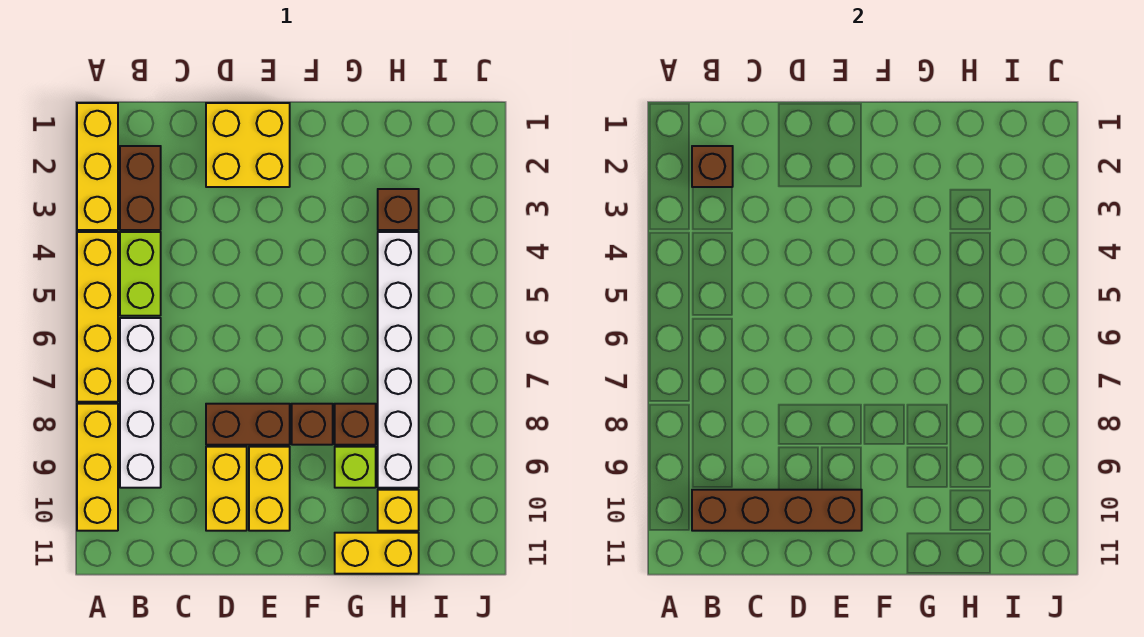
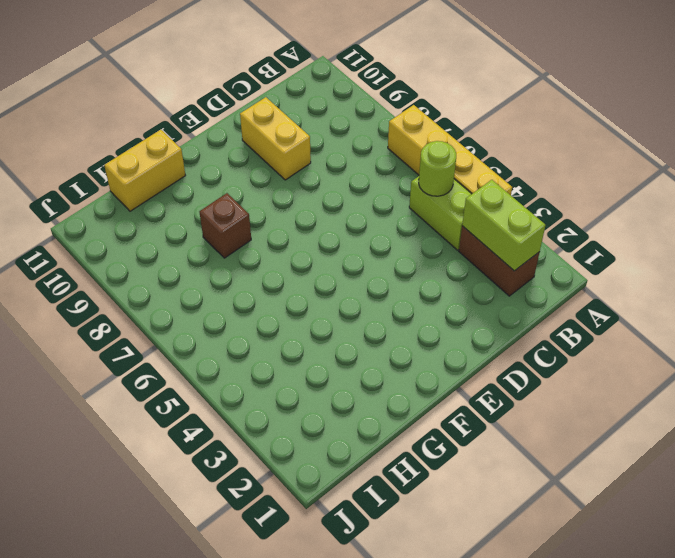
lime 1x2 brick [462,180,546,271] -> brown 1x1 brick [692,146,733,187]
lime 1x1 round brick [419,141,456,196] -> none
none -> yellow 1x3 brick [77,103,118,230]
none -> yellow 1x3 brick [77,404,118,531]
none -> white 1x4 brick [120,318,161,488]

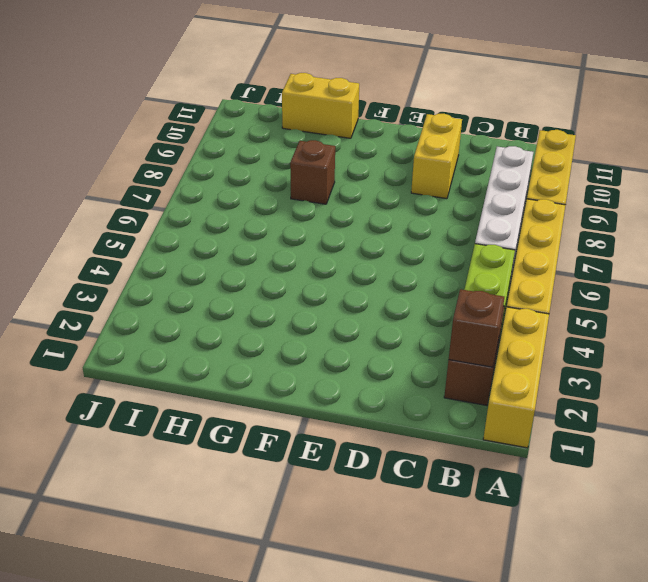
none -> yellow 2x2 brick [206,103,290,187]
none -> brown 1x2 brick [206,404,290,445]
none -> yellow 1x2 brick [249,447,290,531]

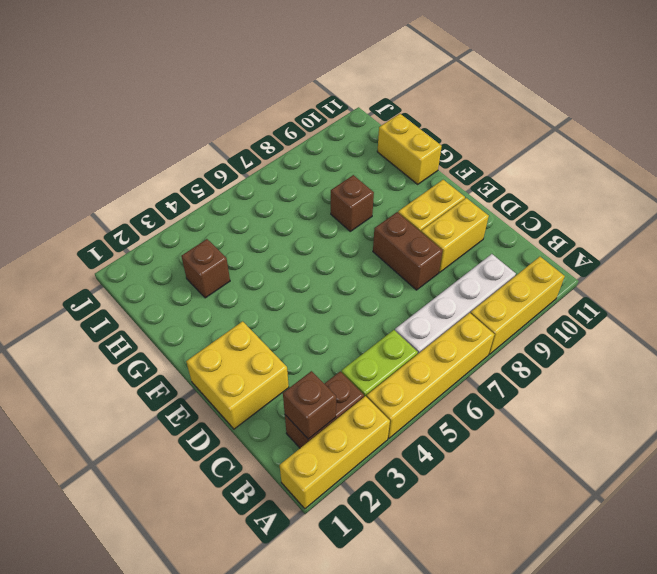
none -> brown 1x1 brick [292,404,333,445]
none -> lime 1x1 brick [335,447,376,488]
none -> white 1x6 brick [378,232,419,488]

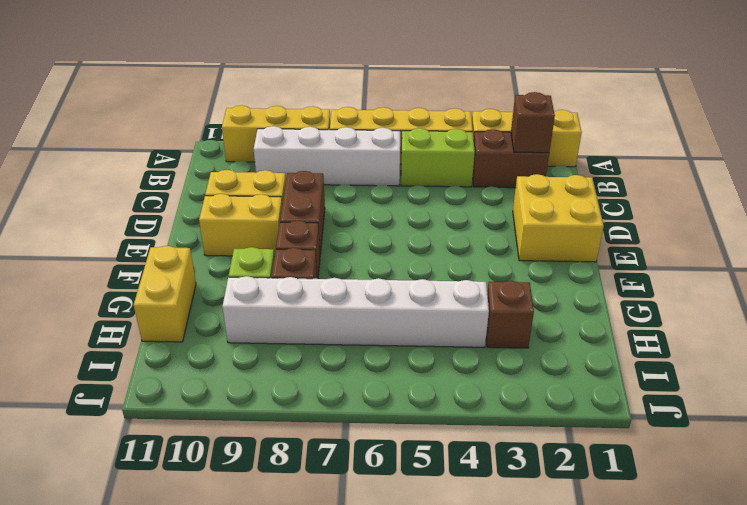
none -> yellow 1x1 brick [378,490,419,531]
none -> brown 1x4 brick [692,490,862,531]

